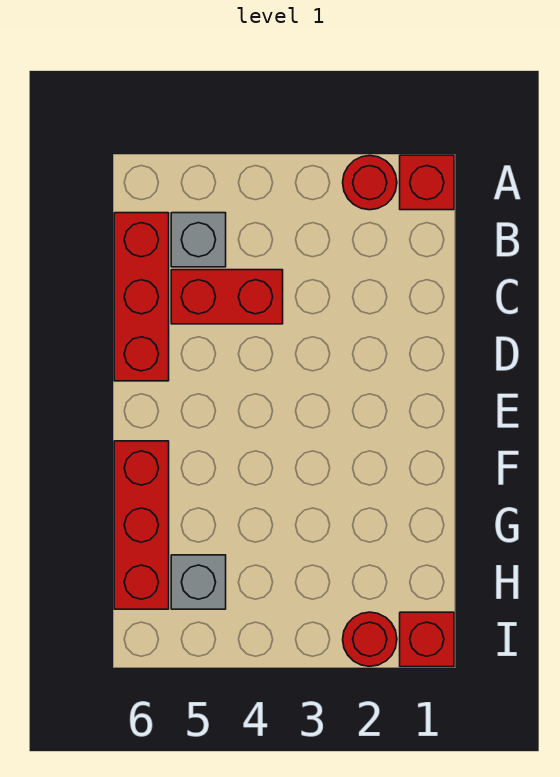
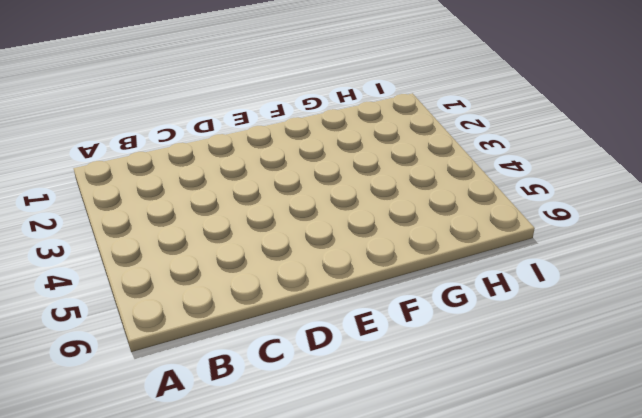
none -> red 1x1 brick [400,155,454,210]
none -> red 1x1 round brick [343,156,397,210]

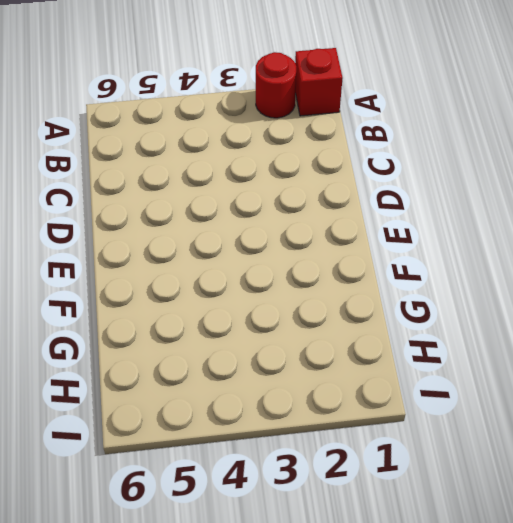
none -> grey 1x1 brick [171,213,226,267]
none -> red 1x3 brick [114,213,169,381]

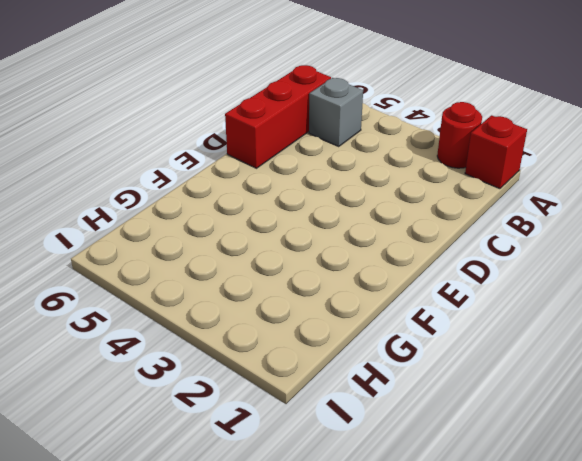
none -> red 1x2 brick [171,270,283,324]
none -> red 1x3 brick [114,441,169,609]

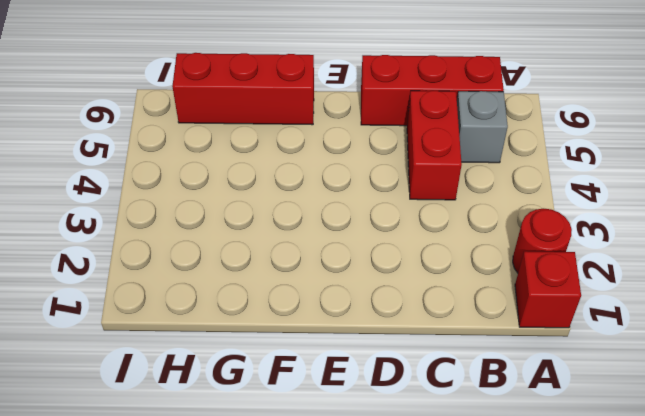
none -> grey 1x1 brick [171,555,226,609]
none -> red 1x1 brick [400,612,454,667]

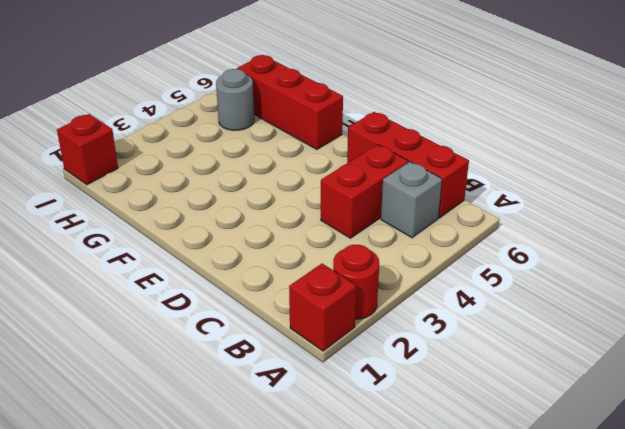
grey 1x1 round brick [216,69,254,130] -> grey 1x1 brick [171,555,226,609]
none -> red 1x1 round brick [343,612,397,666]

